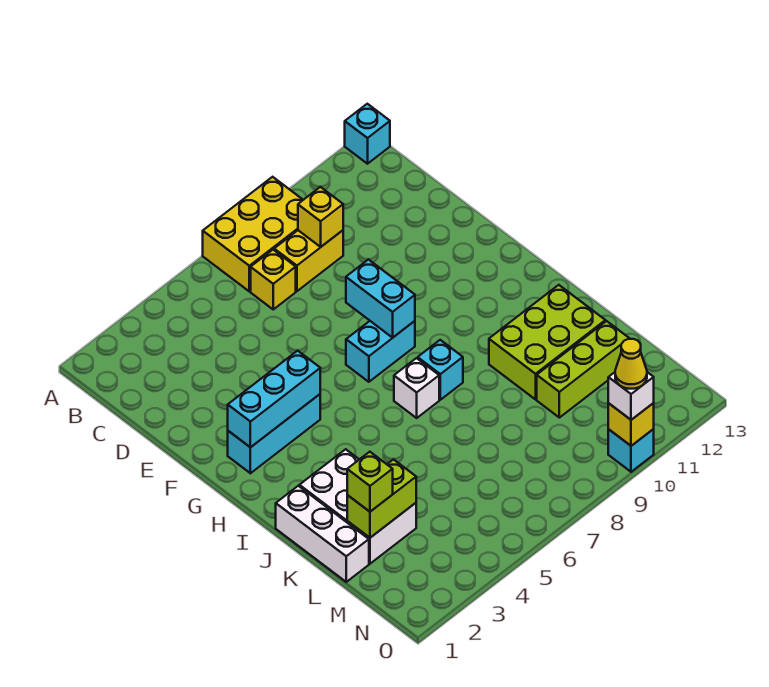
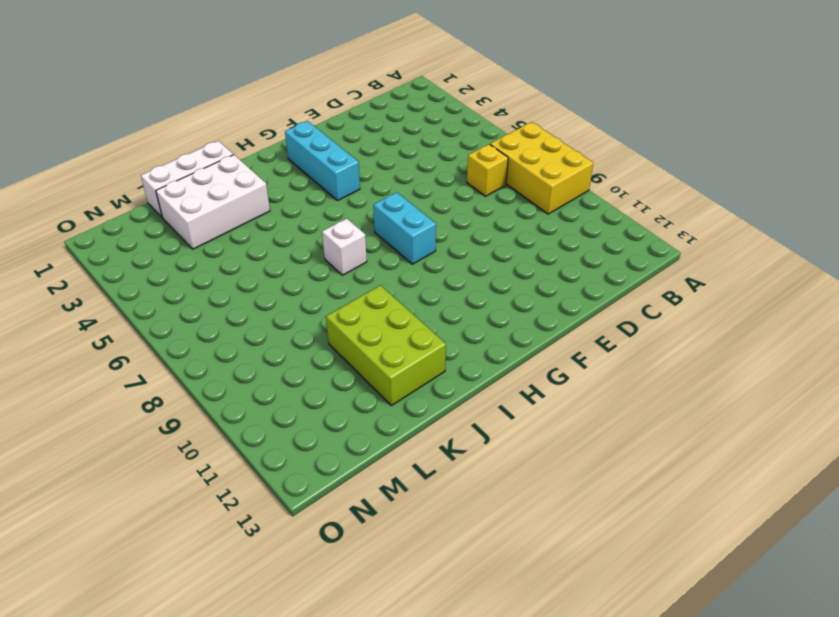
none -> cyan 1x1 brick [345,104,390,164]
none -> yellow 1x2 brick [274,230,343,291]
none -> cyan 1x1 brick [418,340,463,400]

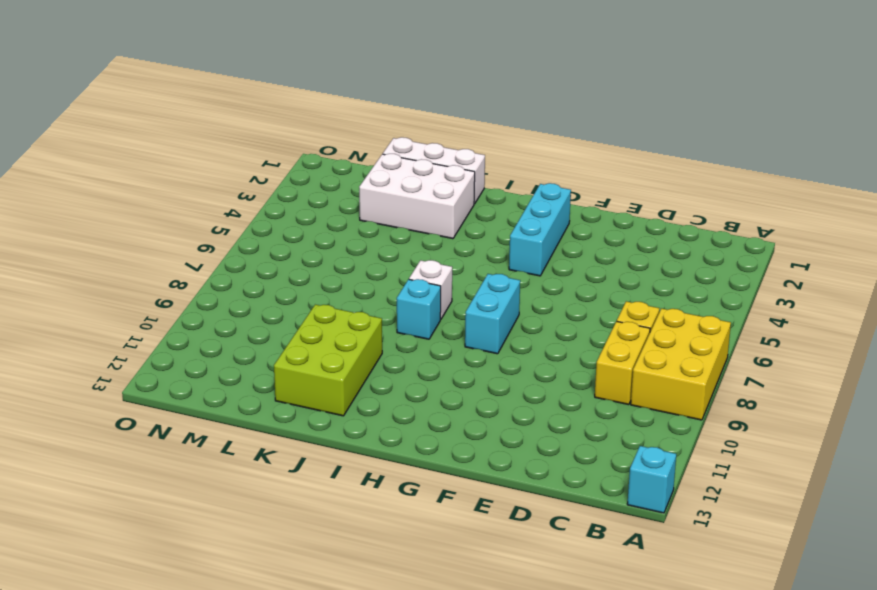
none -> lime 1x3 brick [537,321,629,418]
none -> cyan 1x1 brick [608,429,654,472]
none -> yellow 1x1 brick [298,187,343,247]

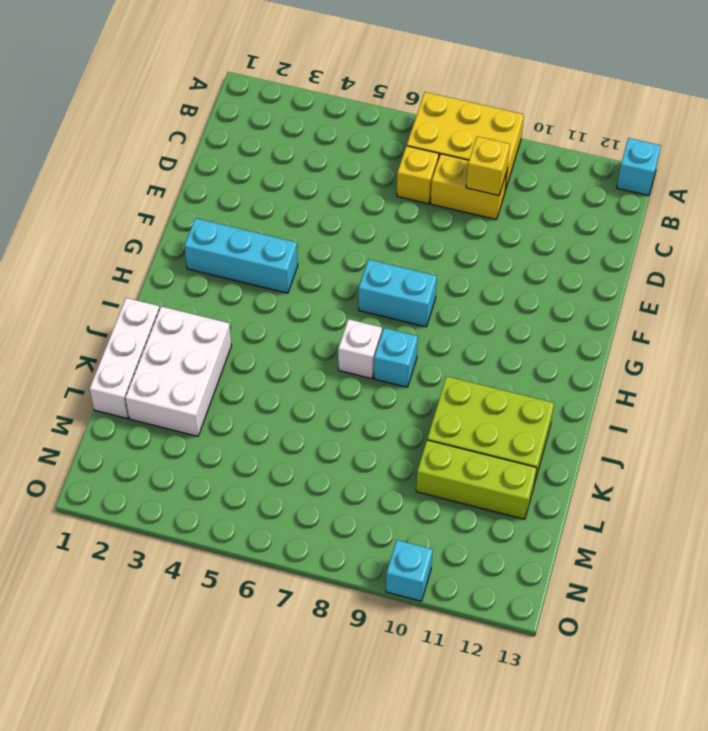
none -> cyan 1x2 brick [346,260,415,338]
none -> cyan 1x3 brick [228,351,320,447]
none -> lime 1x2 brick [347,460,416,538]

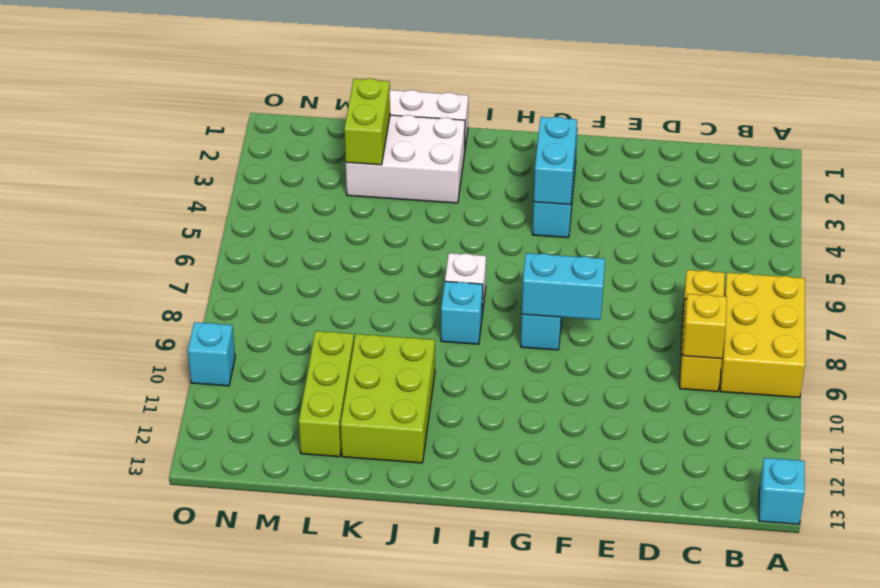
cyan 1x2 brick [534,117,577,205] -> cyan 1x3 brick [228,351,320,447]
none -> yellow 1x1 brick [608,403,654,446]
none -> lime 1x1 brick [347,452,393,512]
none -> white 1x1 brick [608,372,654,420]

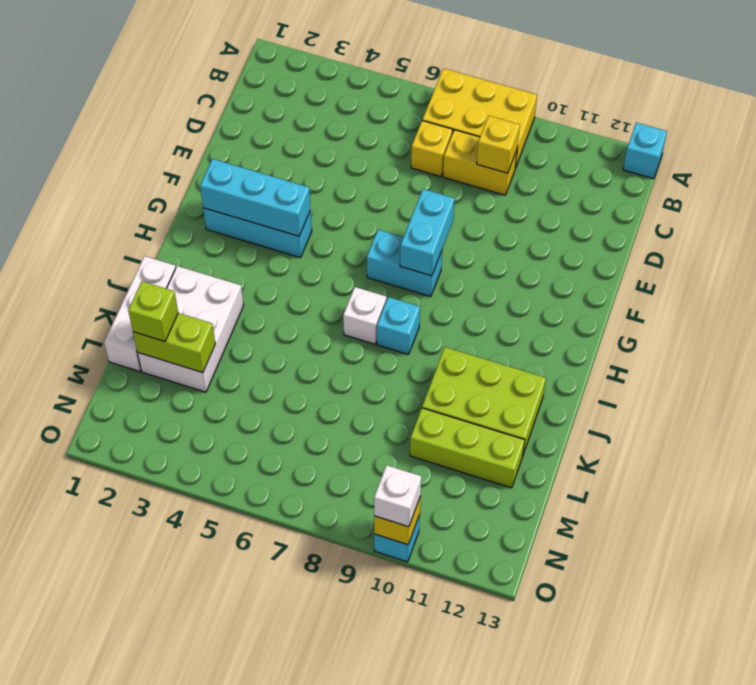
none -> yellow 1x1 cone [615,339,647,389]

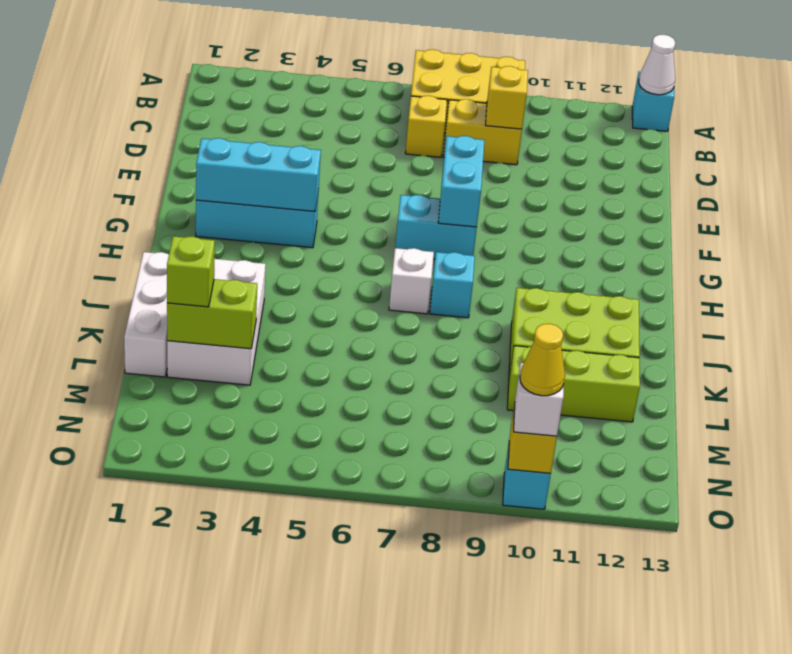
white 1x1 cone [639,35,675,95] -> none

